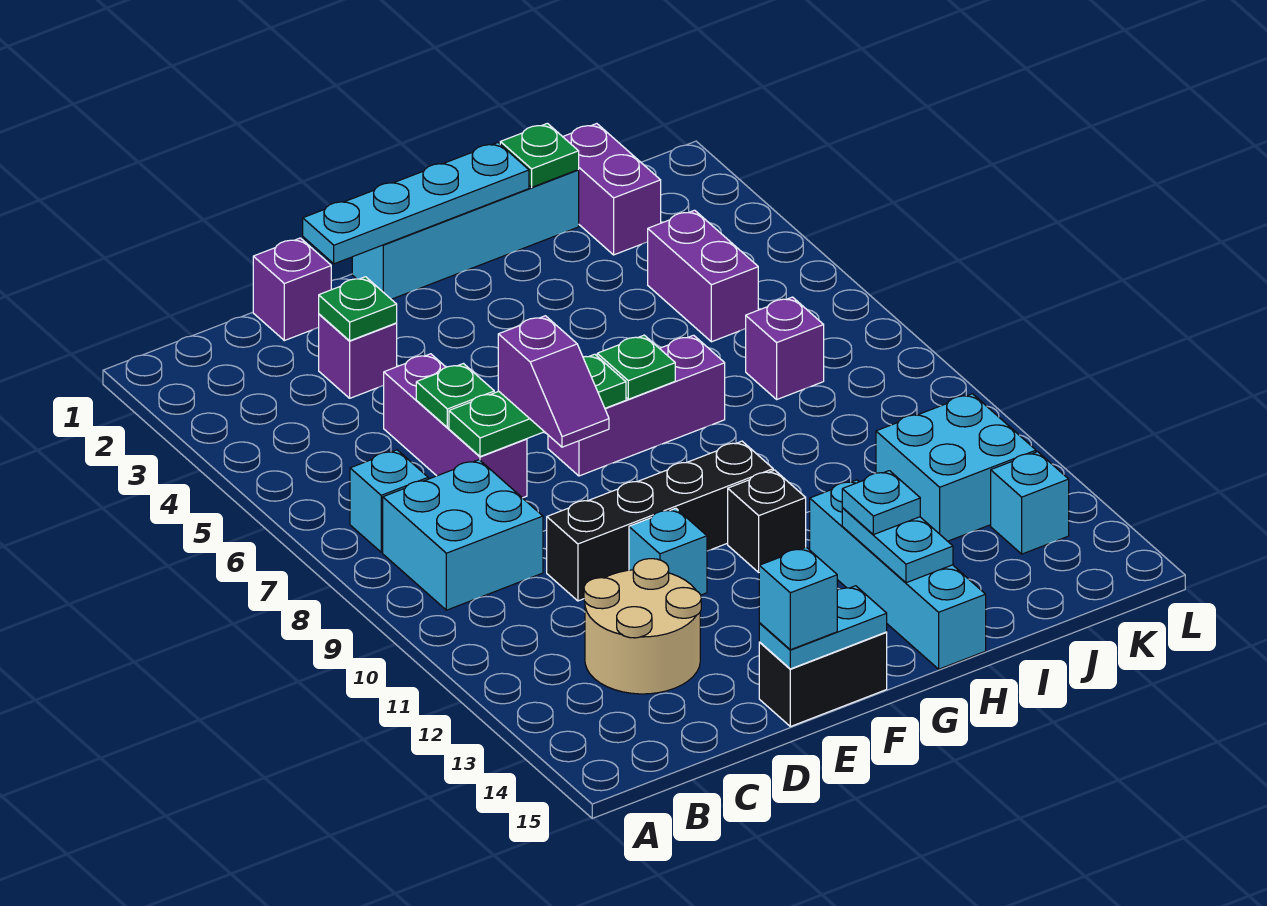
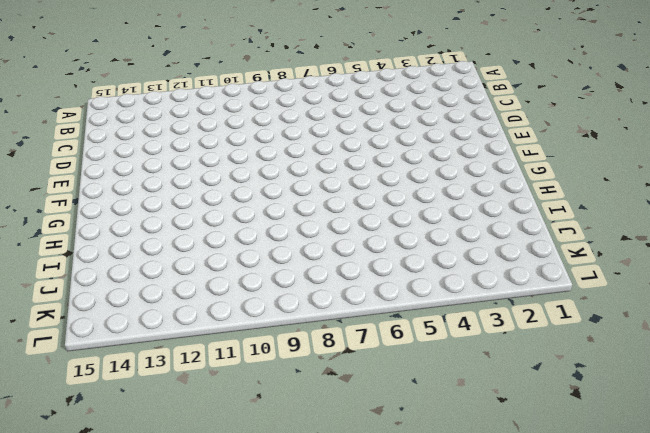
none -> cyan 1x1 brick [350,450,428,552]
none -> cyan 2x2 brick [383,460,543,610]
none -> tan 2x2 round brick [584,559,701,694]

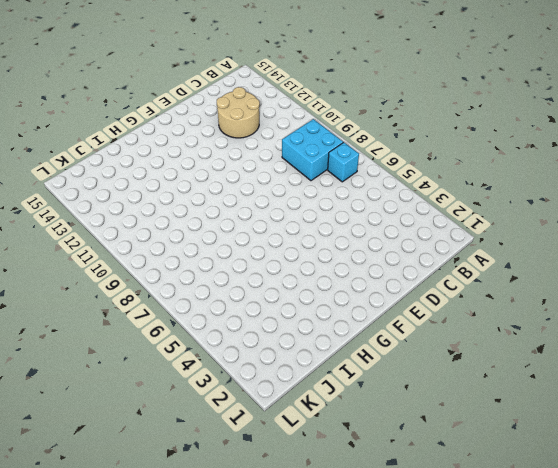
none -> purple 1x1 brick [253,238,331,341]
none -> purple 1x1 brick [319,314,397,398]
none -> purple 1x3 brick [384,354,527,498]

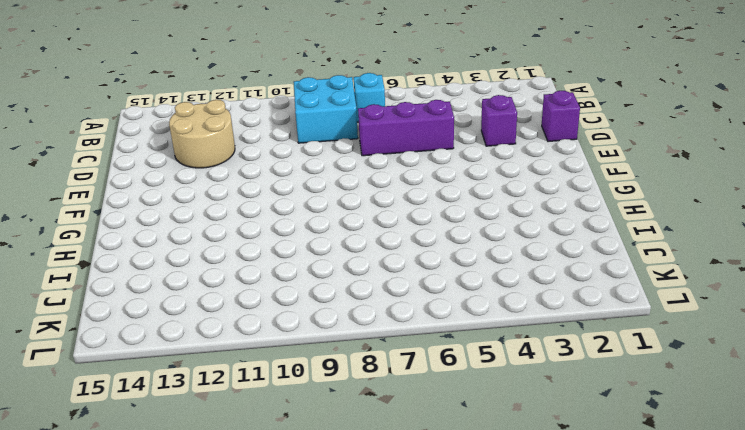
none -> black 1x4 brick [547,441,773,601]
none -> cyan 1x1 brick [629,508,707,595]
none -> black 1x2 brick [759,632,887,727]

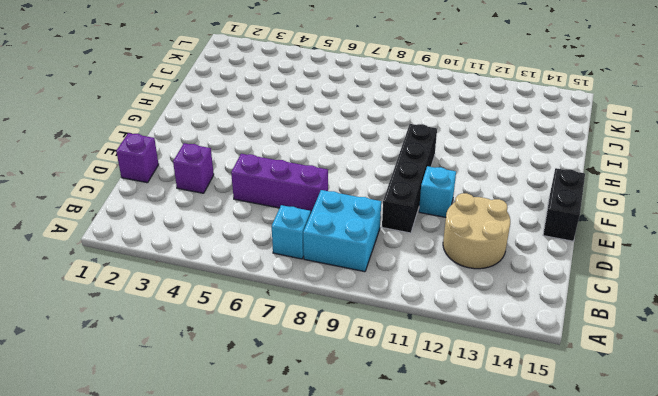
none -> cyan 1x4 brick [352,170,579,299]
none -> purple 1x3 brick [548,335,725,476]
none -> black 1x1 brick [728,470,806,572]

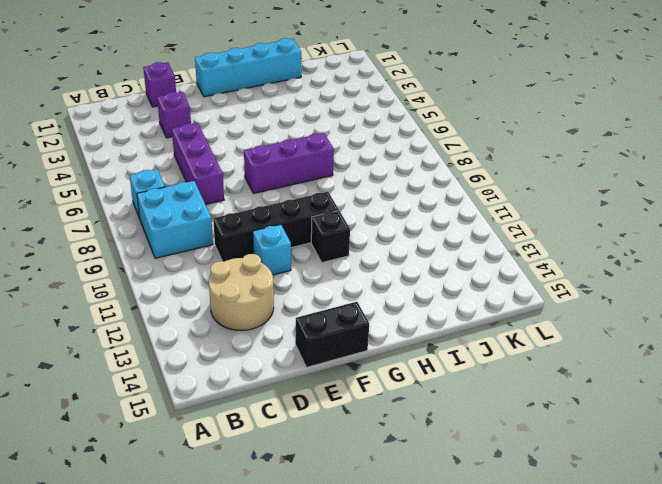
none -> cyan 1x4 brick [810,480,986,669]
none -> purple 1x2 brick [563,124,661,255]
none -> purple 1x2 brick [648,210,758,342]

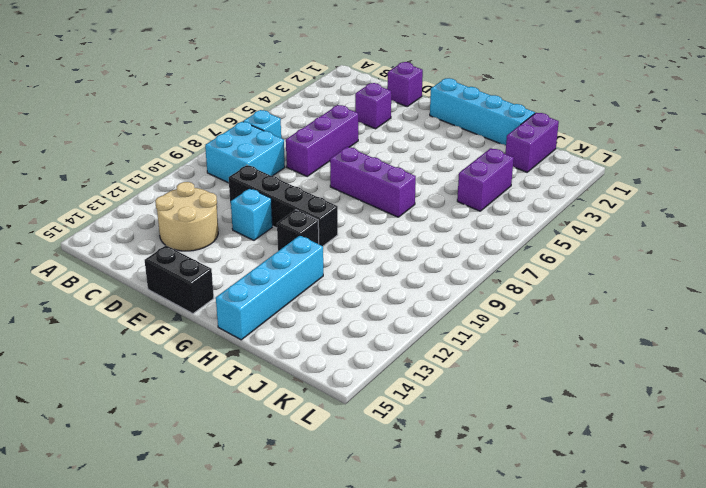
none -> purple 1x1 brick [746,297,824,399]
none -> cyan 2x2 brick [876,394,1036,541]
none -> cyan 1x1 brick [991,452,1069,554]

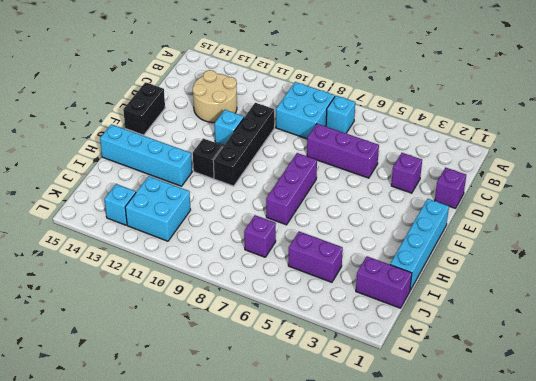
none -> green 1x1 plate [319,277,397,341]
none -> green 1x1 plate [416,364,494,428]
none -> green 1x3 plate [449,354,626,457]

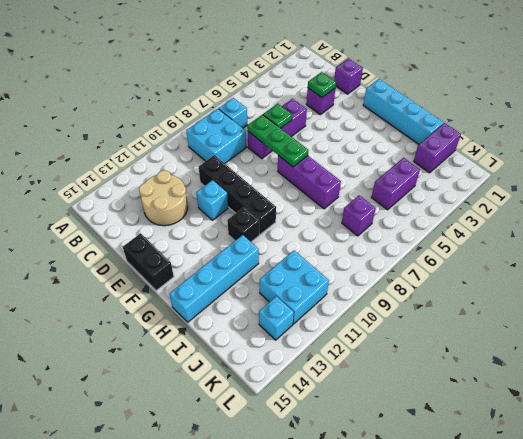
none -> cyan 1x4 plate [303,143,529,264]
none -> cyan 1x2 plate [759,586,887,669]
none -> green 1x1 plate [597,335,675,399]

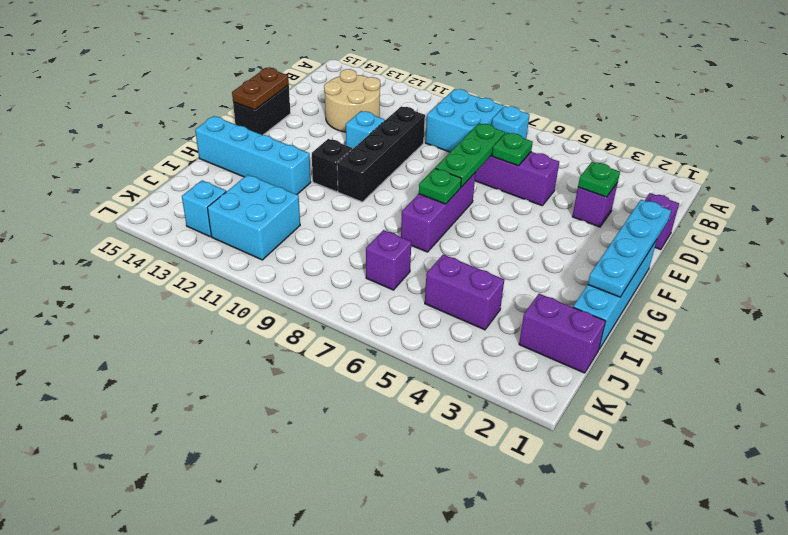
brown 1x2 plate [232,67,289,110] -> cyan 1x2 plate [759,586,887,669]
none -> cyan 1x2 plate [842,508,953,583]
none -> green 1x1 plate [500,123,579,187]
none -> purple 1x2 slope [498,316,609,447]

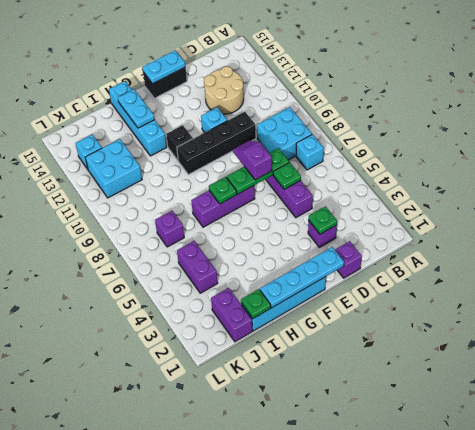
none -> cyan 1x1 brick [759,547,837,650]
none -> cyan 1x1 plate [842,471,920,535]

